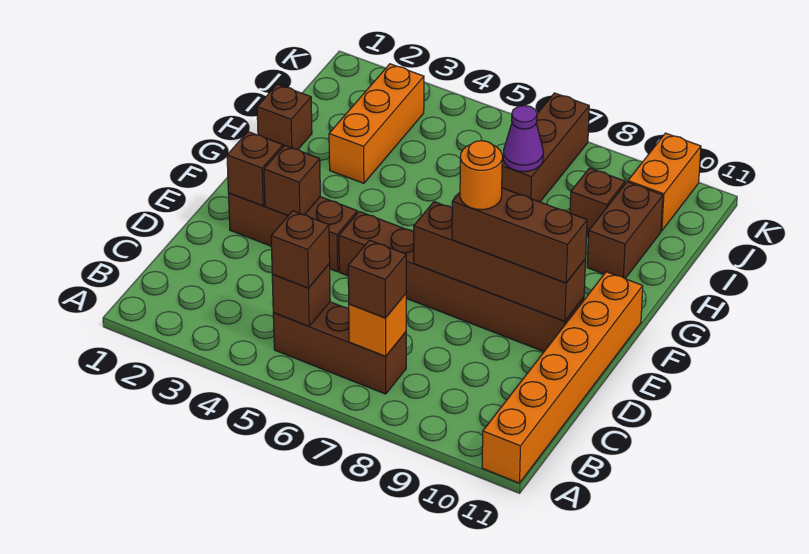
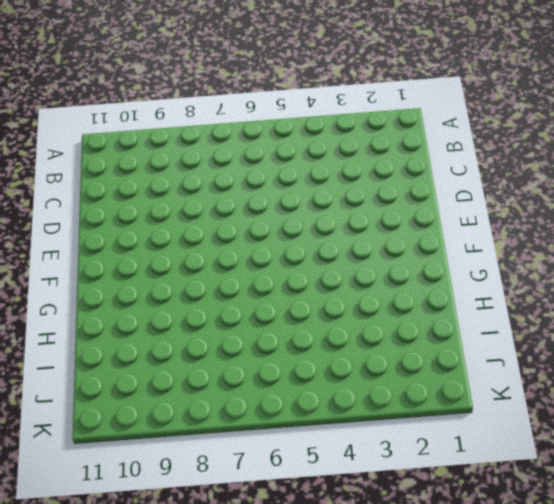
none -> orange 1x6 brick [482,272,643,483]
none -> brown 1x3 brick [273,302,406,394]
none -> brown 1x3 brick [228,193,357,272]

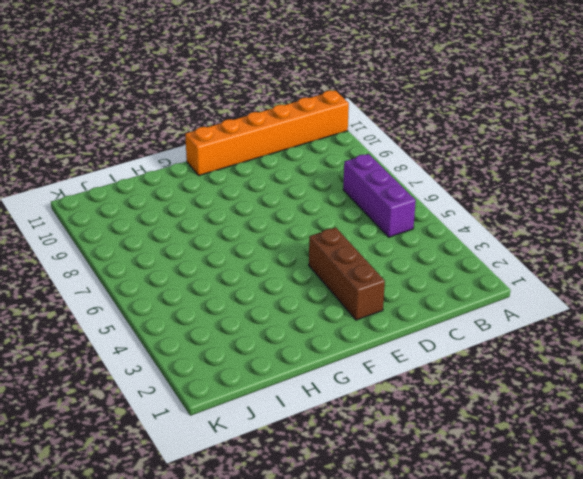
purple 1x3 brick [343,154,416,237] -> brown 1x3 brick [273,302,406,394]
none -> brown 1x6 brick [339,212,584,351]
none -> brown 1x1 brick [257,84,312,149]
none -> orange 1x3 brick [329,64,424,183]

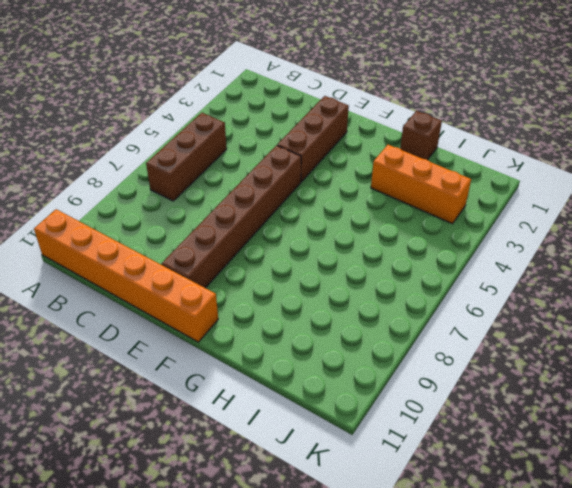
none -> brown 1x2 brick [587,182,663,278]
none -> brown 1x3 brick [502,93,589,202]
none -> brown 1x1 brick [570,168,625,236]

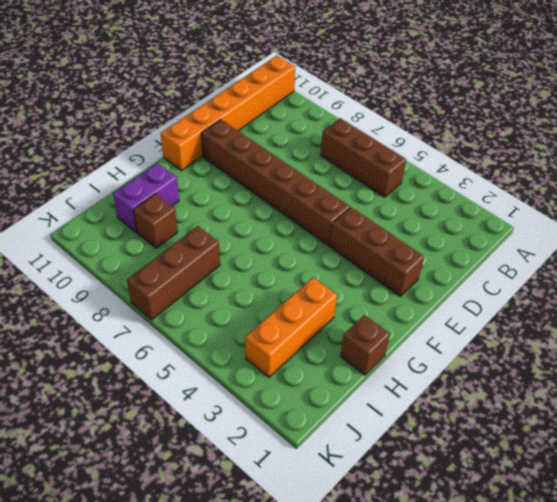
purple 1x2 brick [113,163,179,232] -> brown 1x2 brick [587,182,663,278]
none -> orange 1x2 brick [628,133,701,231]
none -> brown 1x1 brick [272,264,330,326]
none -> orange 1x1 brick [349,294,406,356]

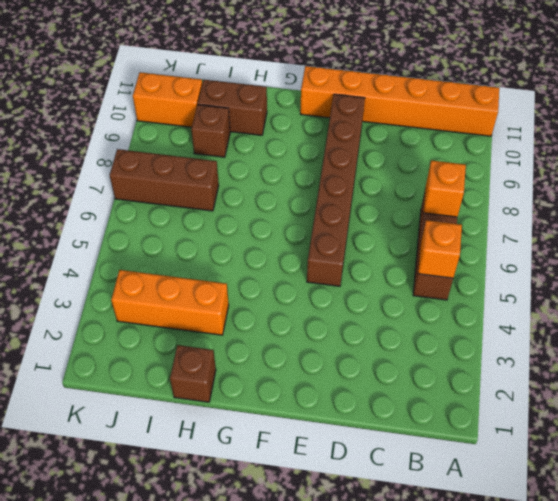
orange 1x1 brick [418,220,462,278] -> brown 1x1 brick [272,264,330,326]
none -> brown 1x3 brick [228,193,357,272]
none -> brown 1x1 brick [227,132,283,206]
none -> brown 1x1 brick [264,146,320,215]

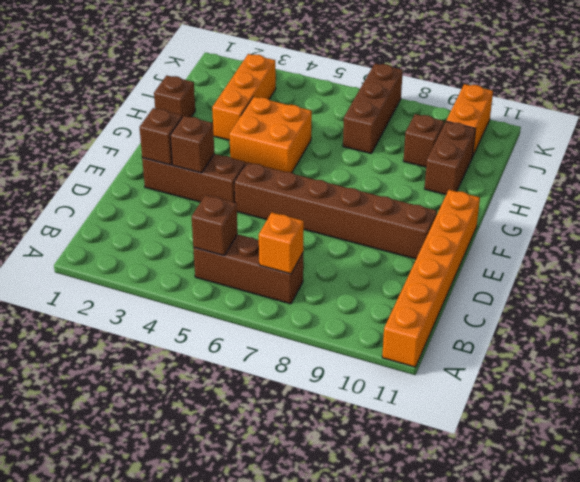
orange 2x2 brick [229,97,312,173] -> none
none -> brown 1x4 brick [414,202,586,321]
none -> purple 1x1 cone [503,106,543,172]
none -> brown 1x1 brick [271,211,330,288]

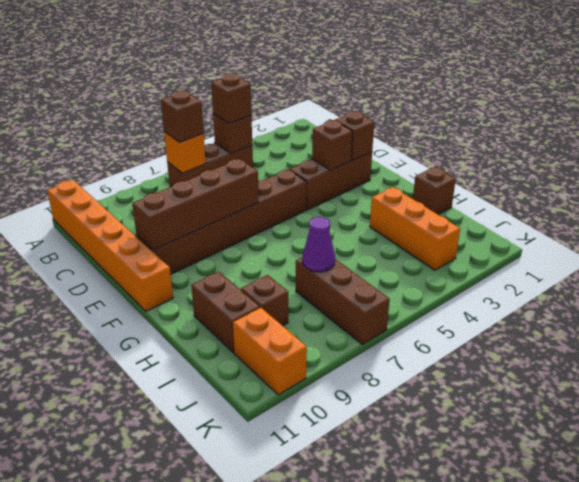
none -> brown 1x3 brick [452,188,587,283]
none -> orange 1x1 round brick [460,141,502,210]

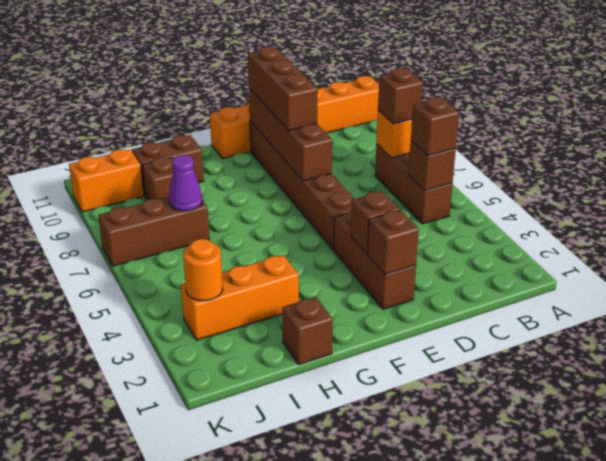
orange 1x1 round brick [183,239,223,301] -> orange 1x1 round brick moved to [460,141,502,210]

